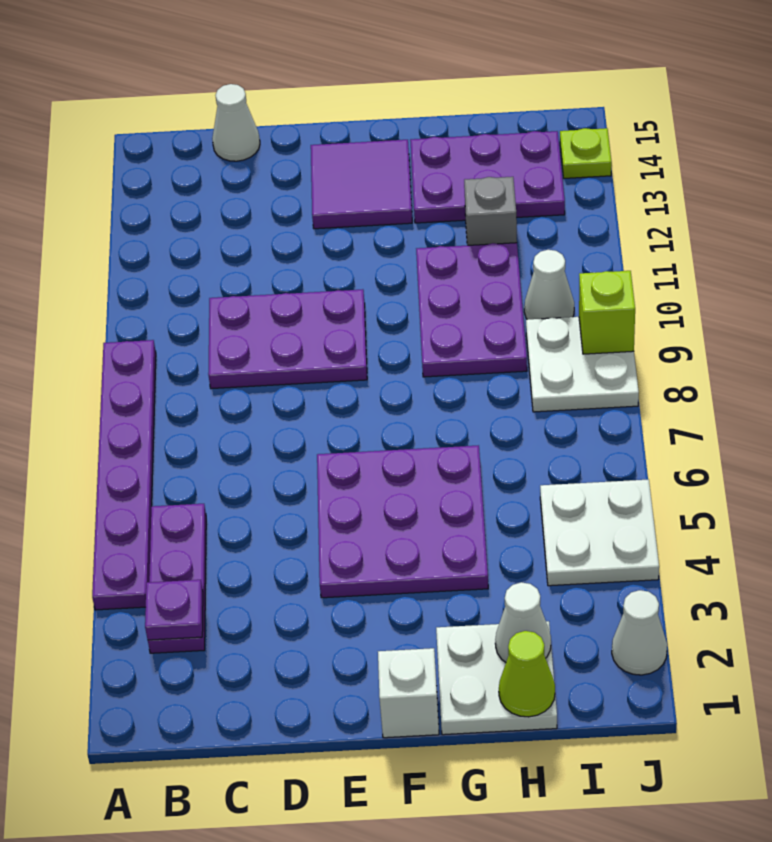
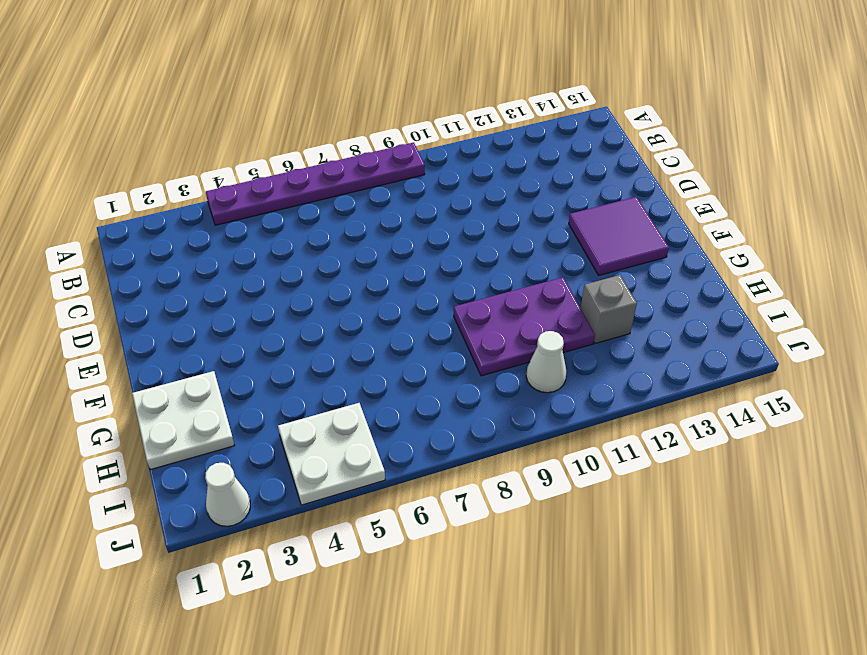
none -> purple 1x3 plate [148,504,206,653]
none -> purple 2x3 plate [208,289,367,389]
none -> white 1x1 cone [212,84,260,161]

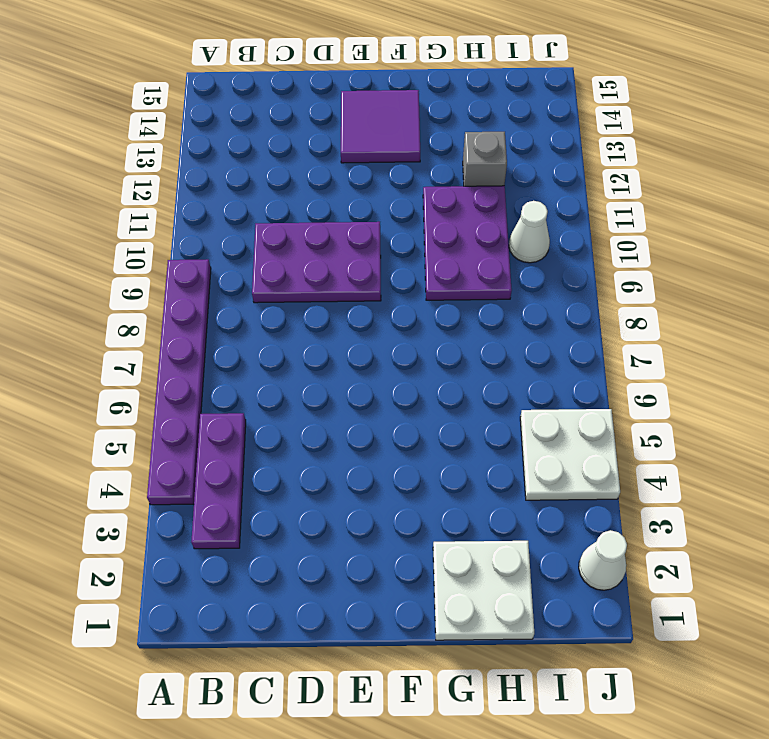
none -> white 1x1 cone [212,84,260,161]
none -> purple 3x3 plate [317,445,488,598]
none -> white 1x1 brick [378,648,439,738]

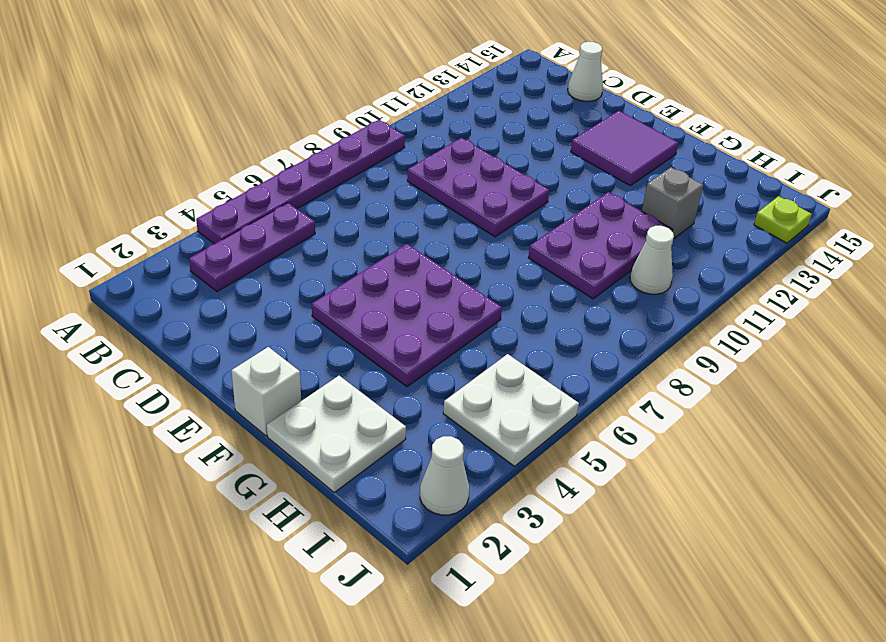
none -> purple 2x3 plate [410,131,565,223]
none -> white 2x2 plate [526,317,639,412]
none -> purple 1x1 plate [145,580,203,640]

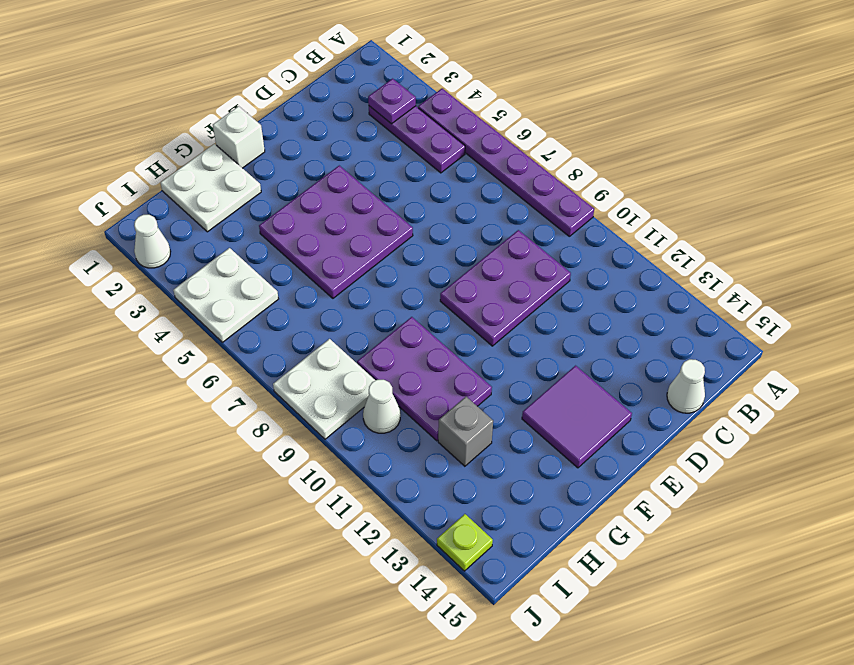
none -> purple 2x3 plate [410,131,565,223]
none -> lime 1x1 cone [499,631,555,717]
none -> white 1x1 cone [495,582,551,662]

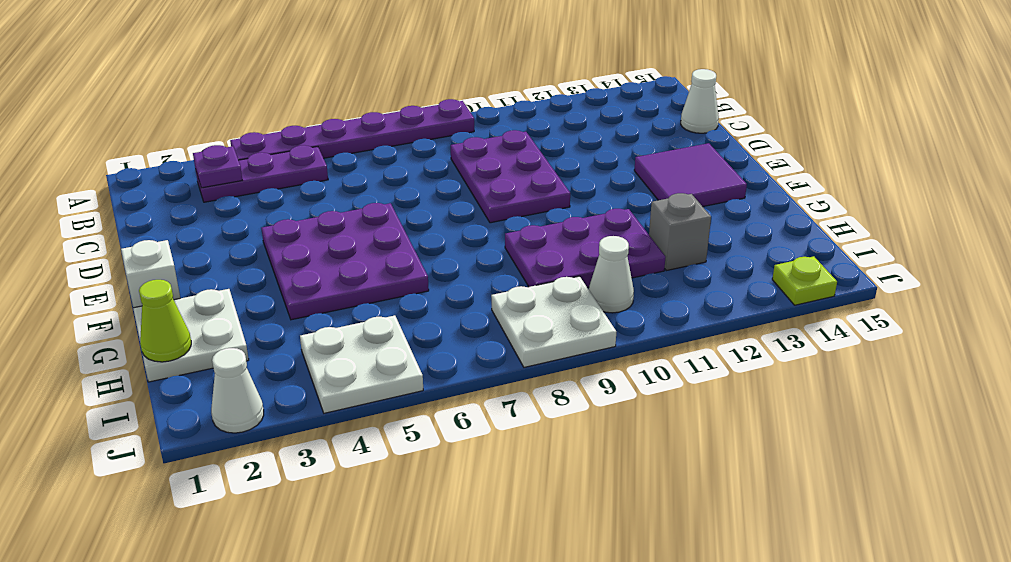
none -> purple 2x3 plate [410,131,565,223]
none -> white 1x1 cone [495,582,551,662]
none -> lime 1x1 brick [579,271,635,354]

